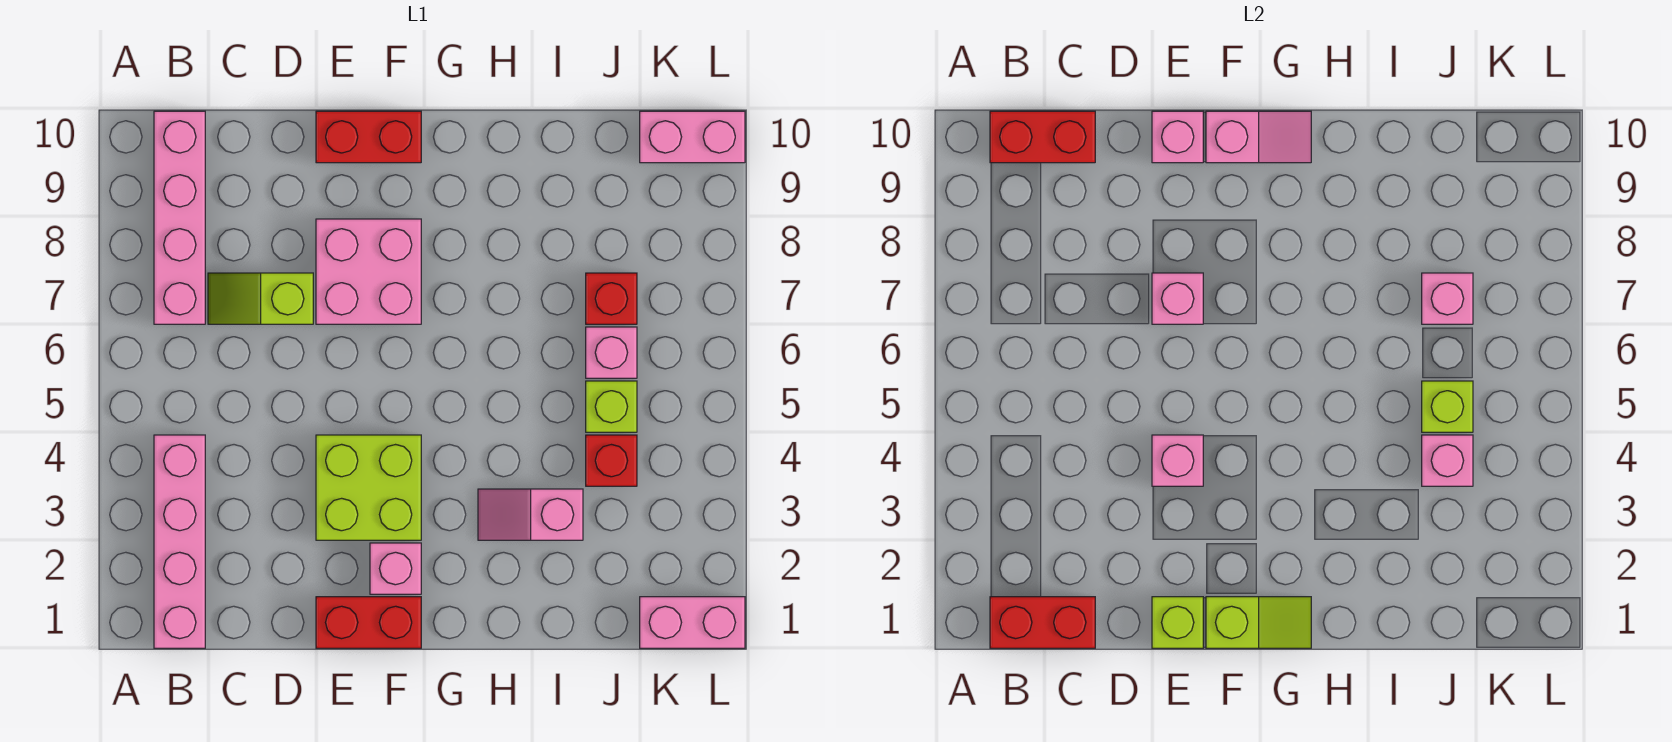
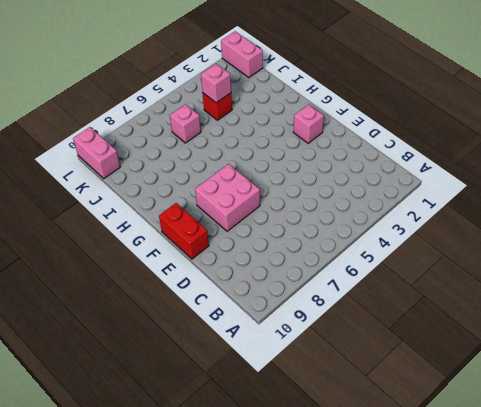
none -> pink 1x4 brick [154,435,205,648]
none -> pink 1x4 brick [154,111,205,324]
none -> lime 1x2 slope [208,273,313,324]

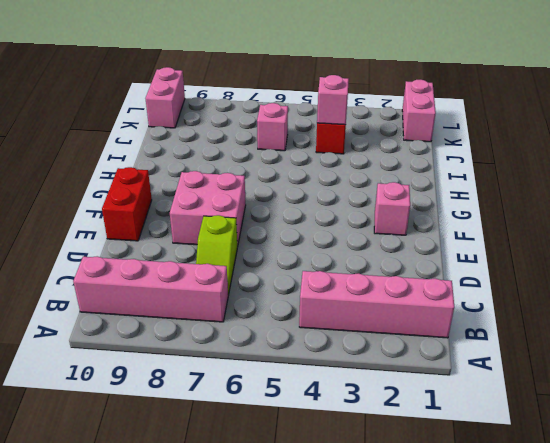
none -> red 1x2 brick [316,597,421,648]
none -> lime 2x2 brick [316,435,421,540]
none -> pink 1x2 slope [478,489,583,540]

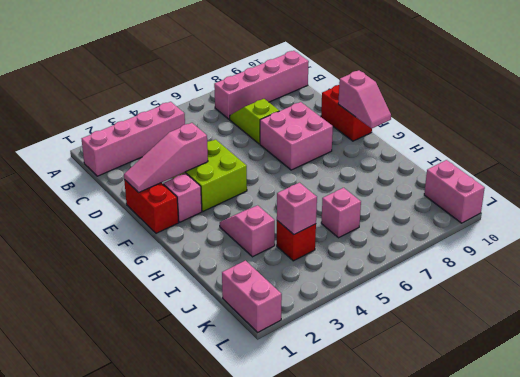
pink 1x3 slope [124,123,208,193] -> lime 1x1 brick [1152,597,1203,648]
none -> lime 1x1 brick [586,381,637,432]
none -> red 1x1 brick [586,273,637,324]
none -> red 1x2 brick [990,597,1095,648]

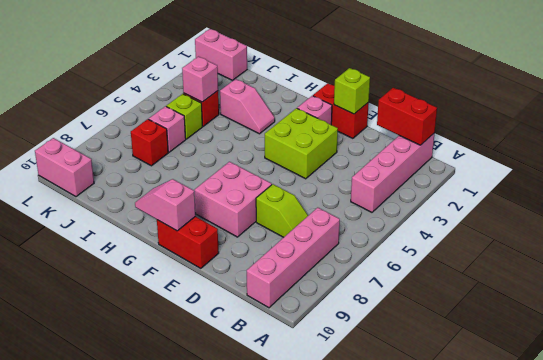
none -> red 1x2 brick [990,111,1095,163]
none -> pink 1x1 brick [1152,435,1203,486]
none -> pink 1x1 brick [1152,273,1203,324]

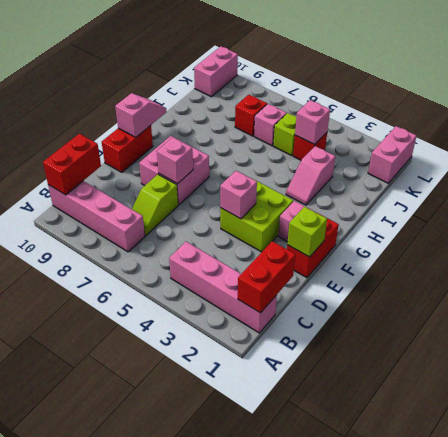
none -> pink 1x1 brick [1152,111,1203,163]
none -> lime 1x2 slope [1206,597,1311,648]
none -> lime 1x1 brick [1422,381,1473,432]

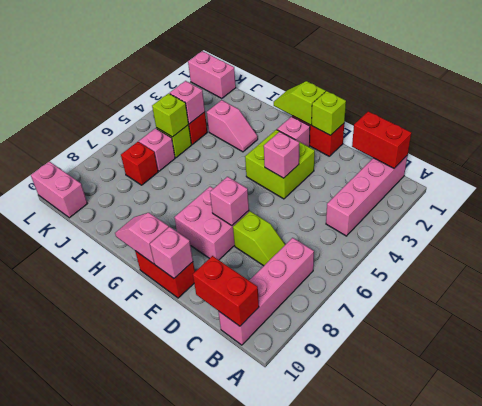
none -> pink 1x1 brick [1422,273,1473,324]

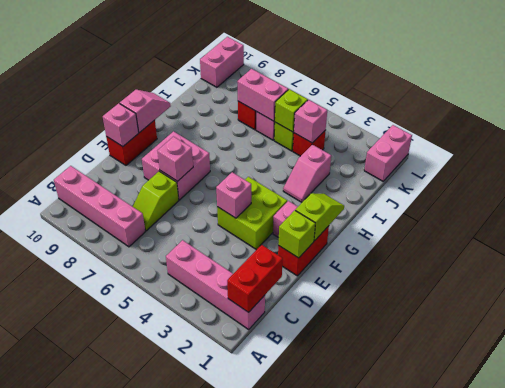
pink 1x2 brick [237,69,288,121] -> pink 1x1 brick [1422,273,1473,324]
none -> red 1x2 brick [990,111,1095,163]

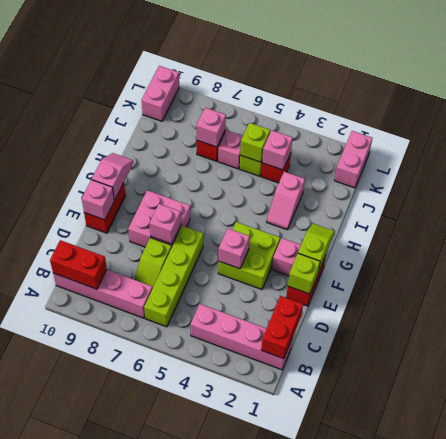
lime 1x4 brick [144,226,203,327] -> none
red 1x2 brick [50,240,107,289] -> red 1x2 brick turned to [990,111,1095,163]

